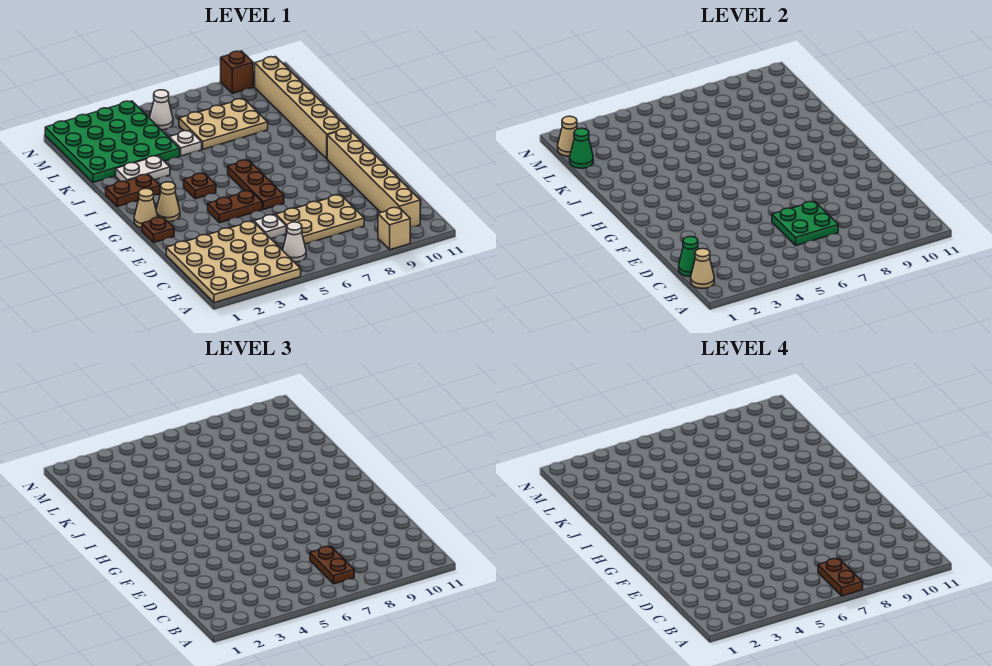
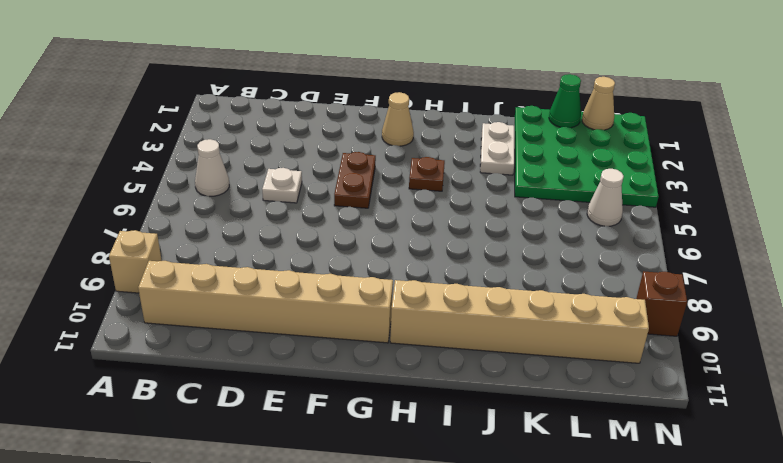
none -> tan 4x4 plate [166,221,301,303]
none -> tan 2x3 plate [276,195,364,244]
none -> brown 1x1 plate [142,217,174,242]

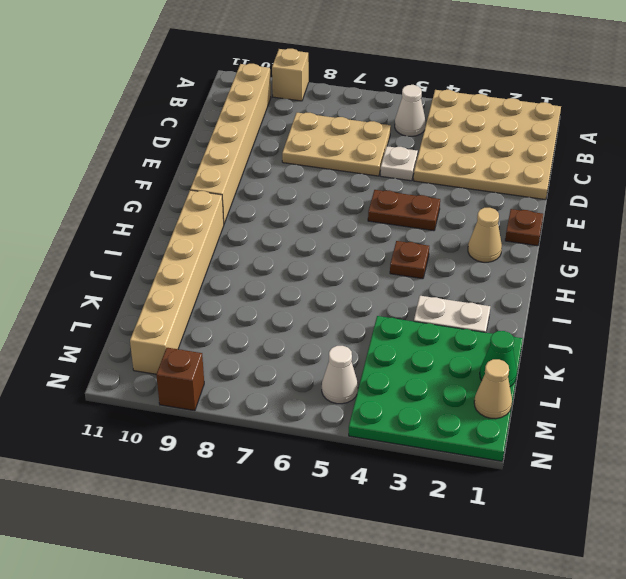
none -> brown 1x3 plate [228,160,284,209]
none -> tan 1x1 cone [134,188,158,228]
none -> brown 1x2 plate [106,174,160,207]

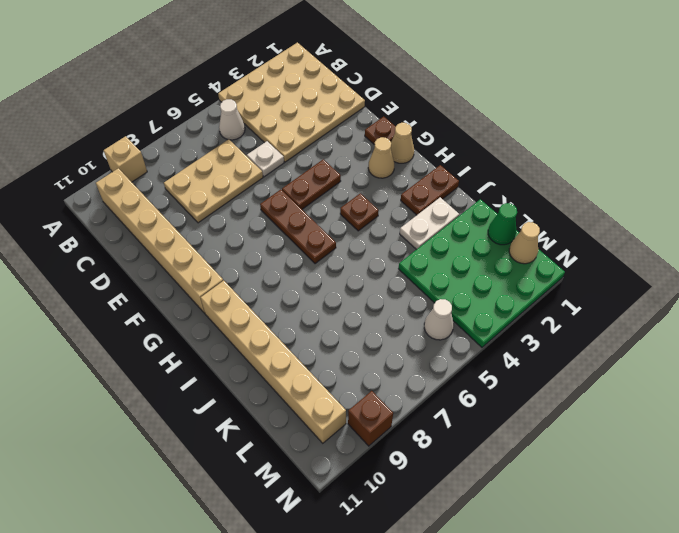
none -> white 1x1 plate [169,131,202,156]
none -> tan 2x3 plate [179,99,268,149]
none -> tan 1x1 cone [691,249,714,288]

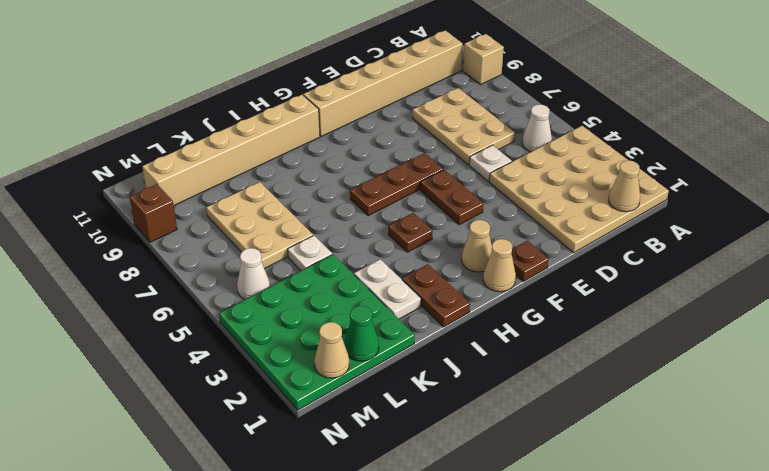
none -> green 1x1 cone [679,237,698,276]
none -> green 2x2 plate [772,201,838,245]
none -> brown 1x2 plate [310,546,354,584]

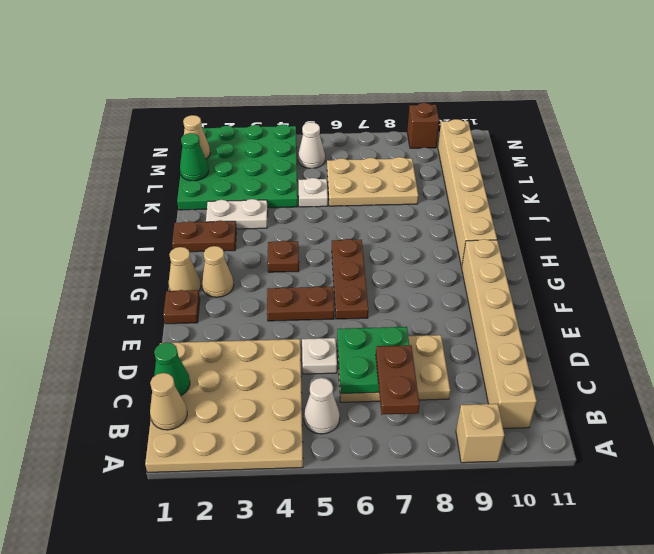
none -> brown 1x2 plate [818,558,863,596]

